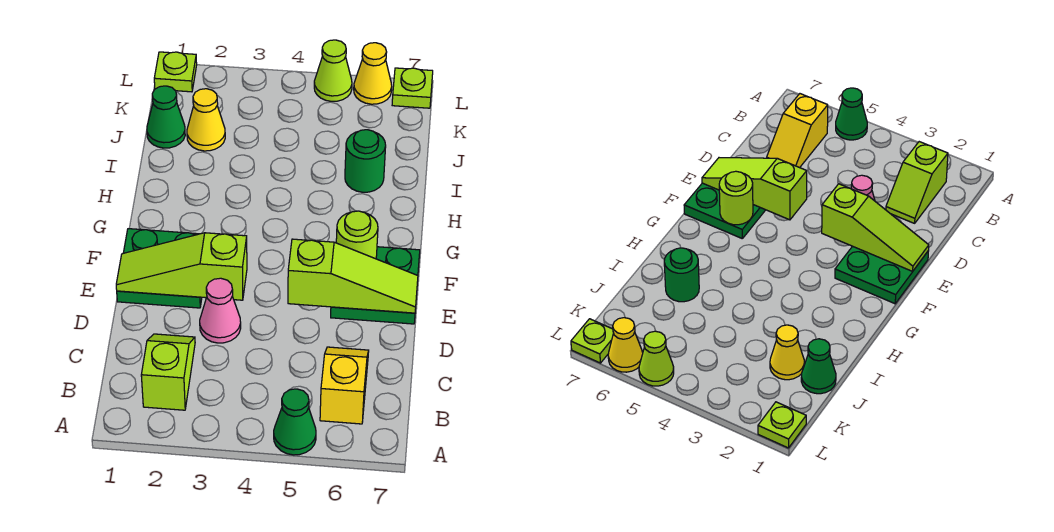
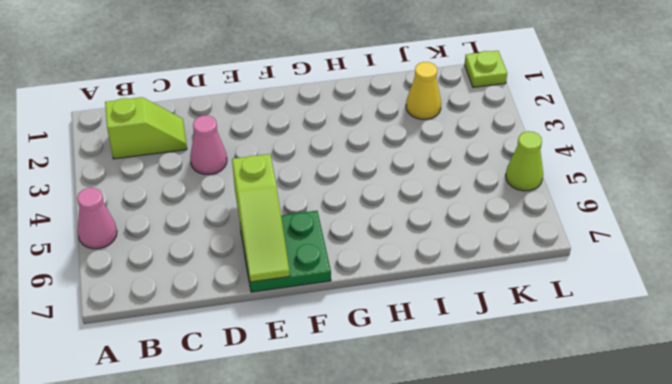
pink 1x1 cone [77,188,117,249] -> green 1x1 cone [274,389,316,455]
none -> yellow 1x2 slope [320,347,369,424]
none -> green 2x2 plate [117,229,202,308]
none -> green 1x1 round brick [345,130,386,192]

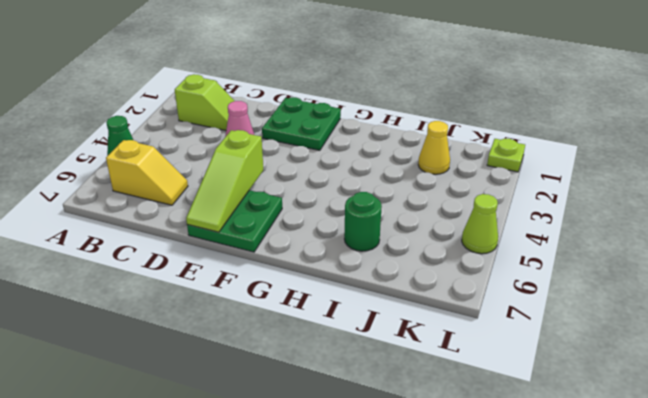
none -> green 1x1 cone [147,86,185,148]
none -> yellow 1x1 cone [354,43,392,104]
none -> lime 1x1 plate [392,68,433,108]

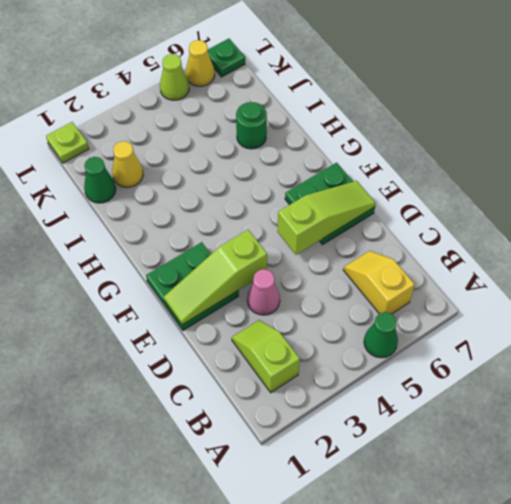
green 1x1 plate [208,39,245,77] -> lime 1x1 plate [392,68,433,108]
none -> lime 1x1 round brick [336,211,378,259]

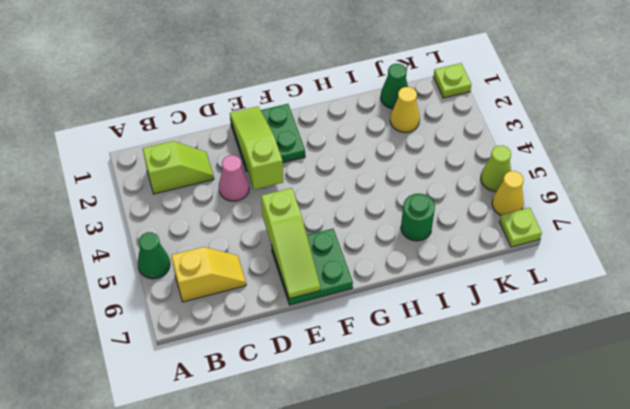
none -> lime 1x1 round brick [336,211,378,259]

